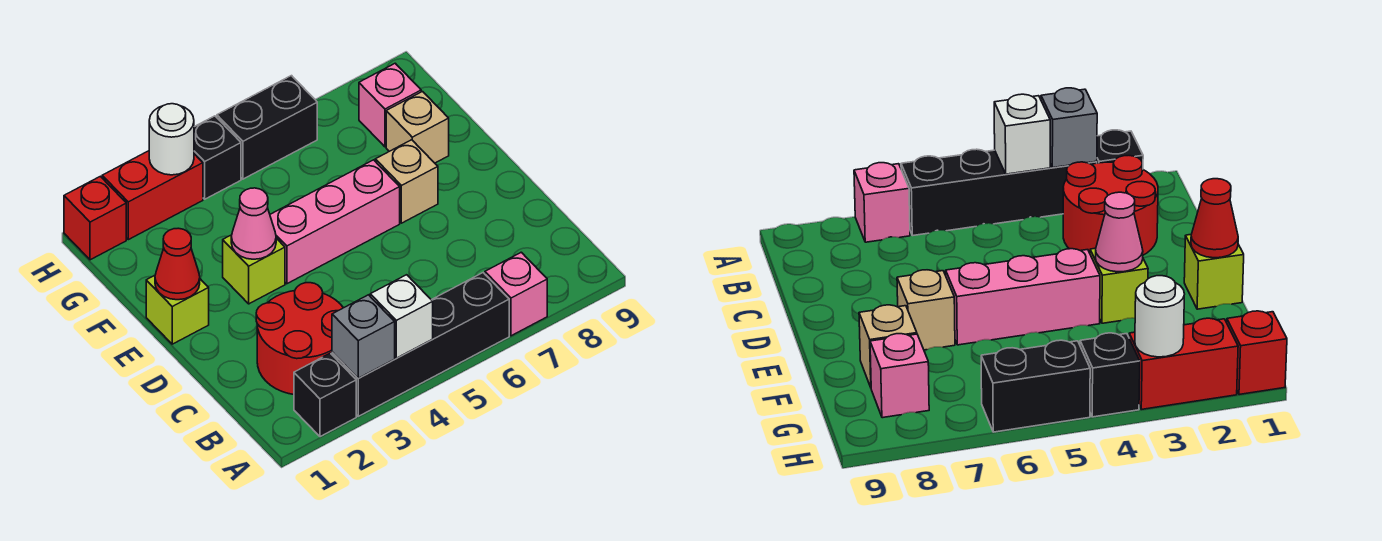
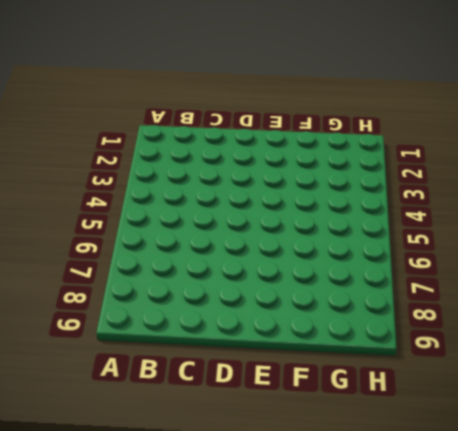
none -> black 1x1 brick [294,353,356,437]
none -> black 1x4 brick [332,273,509,416]
none -> pink 1x1 brick [485,252,547,336]

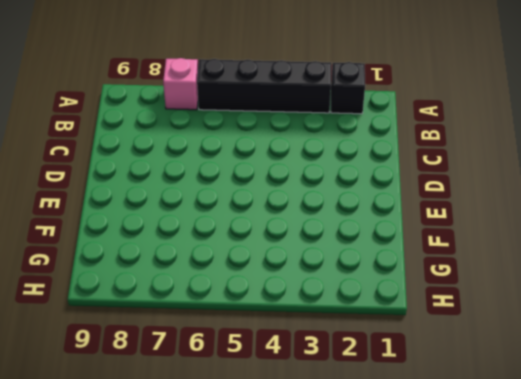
none -> red 2x2 round brick [256,283,343,394]
none -> lime 1x1 brick [146,275,209,344]
none -> lime 1x1 brick [223,235,285,304]

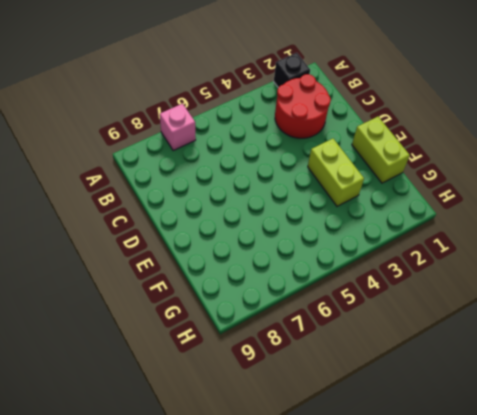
lime 1x2 brick [352,117,410,183] -> lime 1x1 brick [146,275,209,344]
lime 1x2 brick [308,139,364,206] -> lime 1x1 brick [223,235,285,304]
none -> black 1x4 brick [332,273,509,416]
none -> pink 1x3 brick [270,160,400,284]
none -> tan 1x1 brick [375,140,438,223]

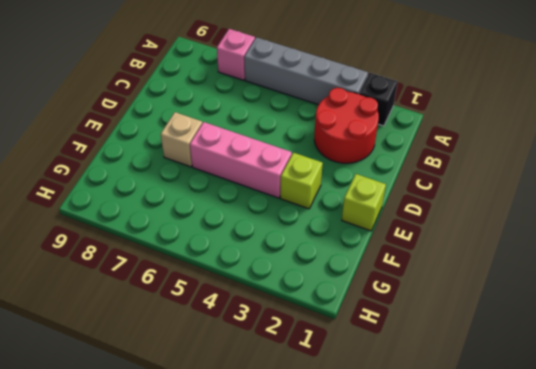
grey 1x4 brick [244,37,368,105] -> black 1x4 brick [332,273,509,416]
none -> tan 1x1 brick [386,92,449,163]
none -> pink 1x1 brick [359,63,421,147]
none -> red 1x1 brick [64,176,126,260]

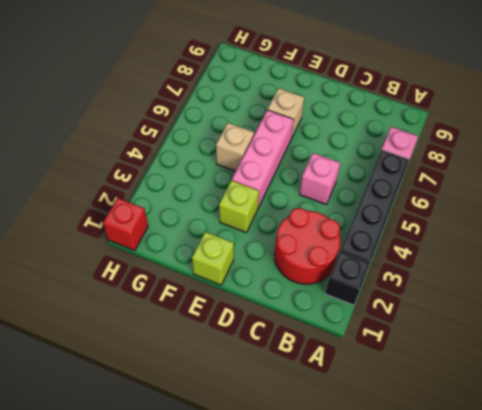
pink 1x1 brick [299,153,340,204] -> pink 1x1 brick moved to [359,63,421,147]
tan 1x1 brick [216,123,254,171] -> tan 1x1 brick moved to [386,92,449,163]
none -> red 1x2 brick [102,151,203,240]
none -> black 1x1 brick [194,116,241,199]
none -> black 1x2 brick [217,76,317,179]

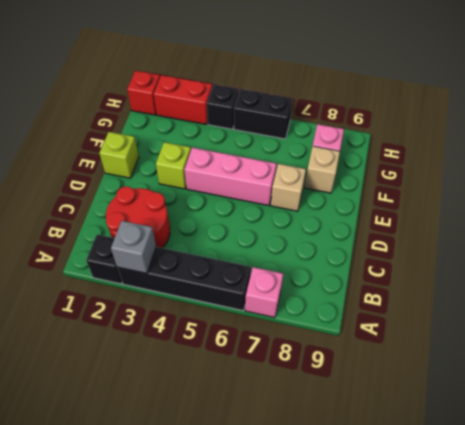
none -> white 1x1 brick [370,275,433,358]
none -> red 1x1 cone [155,228,200,300]
none -> pink 1x1 cone [231,188,276,259]

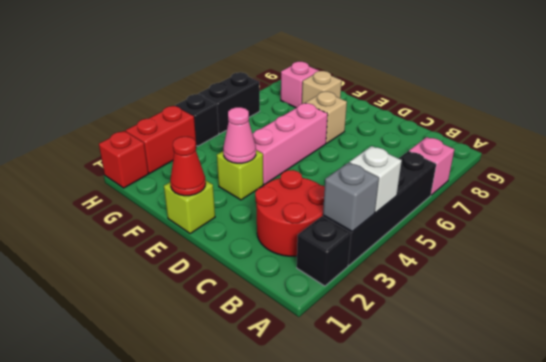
none -> white 1x1 round brick [149,104,194,175]

